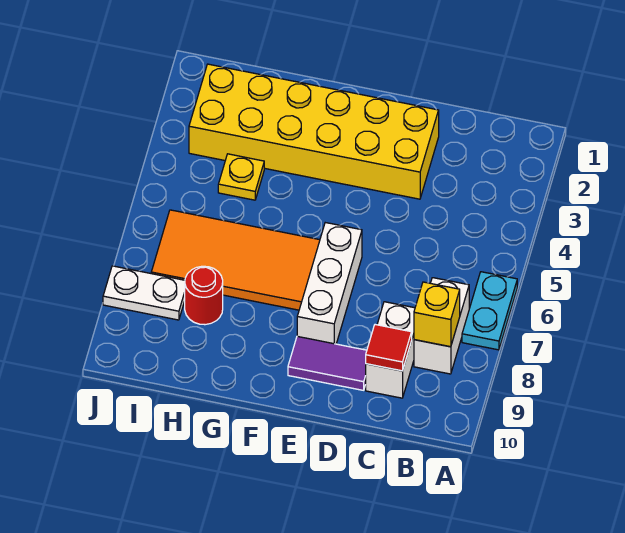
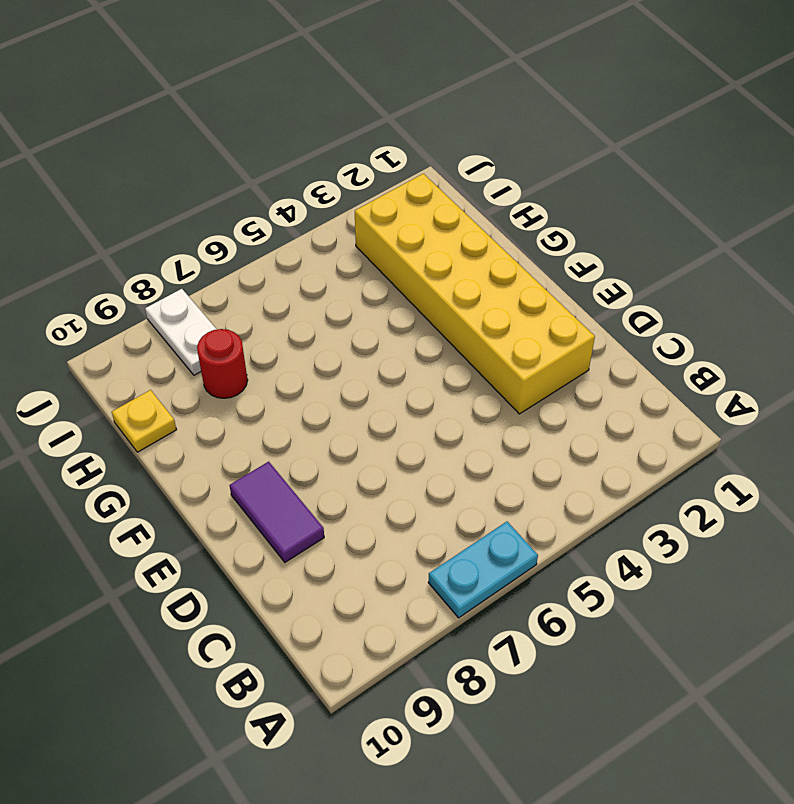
yellow 1x1 plate [112,390,177,452] -> yellow 1x1 plate moved to [218,154,264,200]
none -> white 1x2 brick [414,278,469,374]
none -> white 1x2 brick [366,302,415,398]
none -> white 1x3 brick [297,223,362,344]

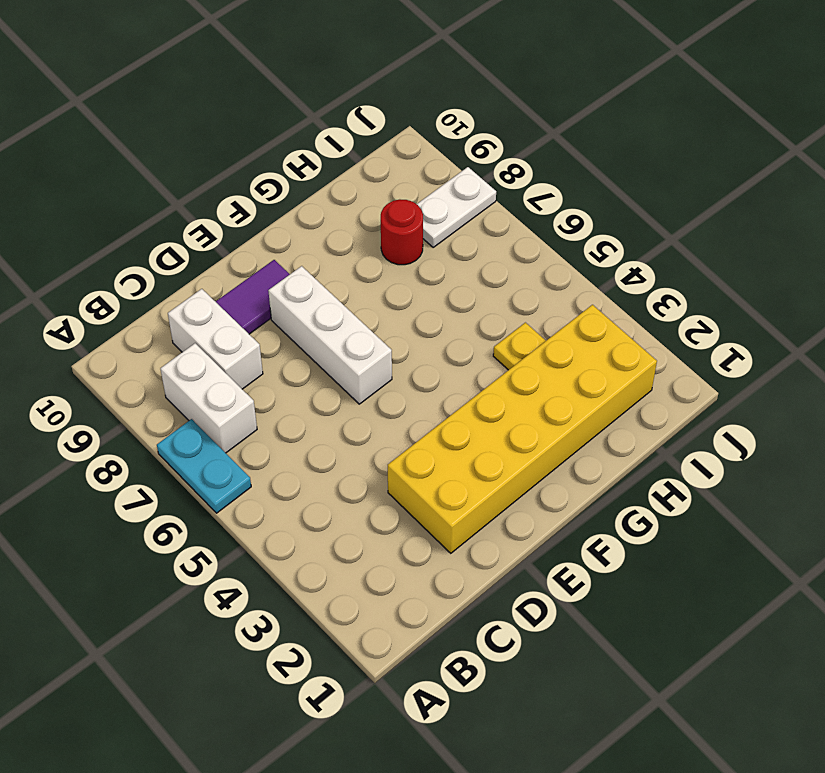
none -> orange 2x4 tile [151,210,320,310]
none -> yellow 1x1 brick [414,282,460,347]
none -> red 1x1 tile [366,325,412,371]

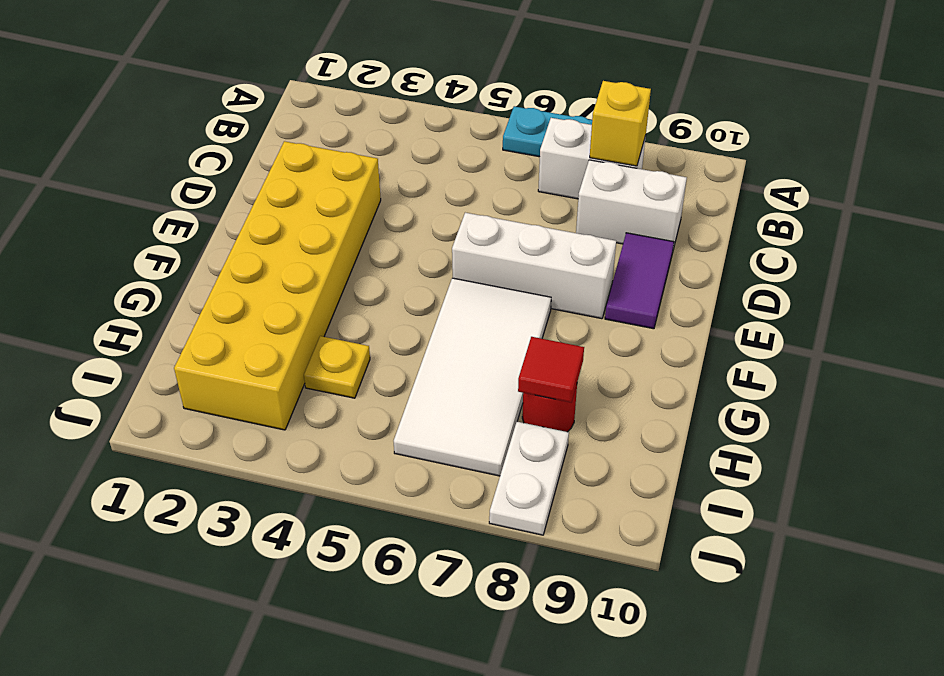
white 2x4 tile [394,278,551,476] -> orange 2x4 tile [151,210,320,310]
red 1x1 tile [518,337,584,402] -> red 1x1 tile moved to [366,325,412,371]

